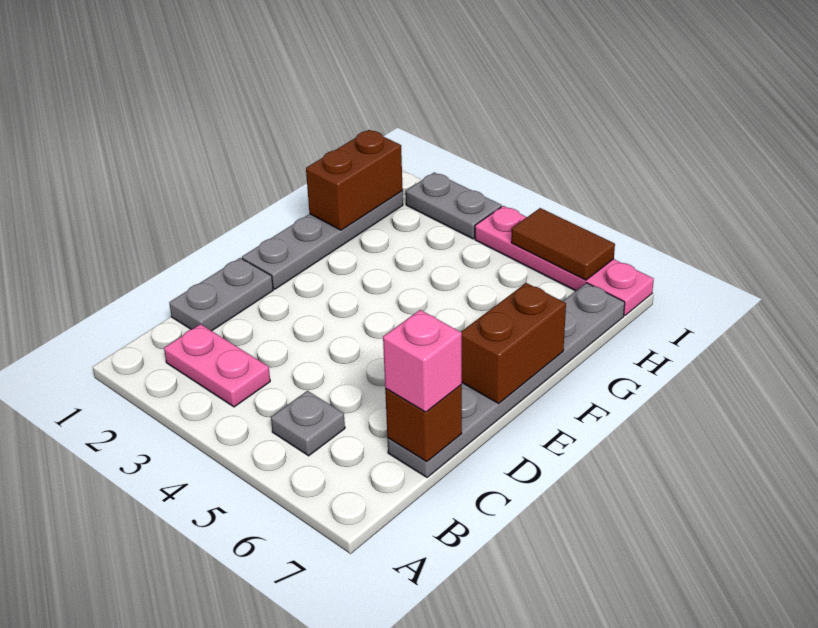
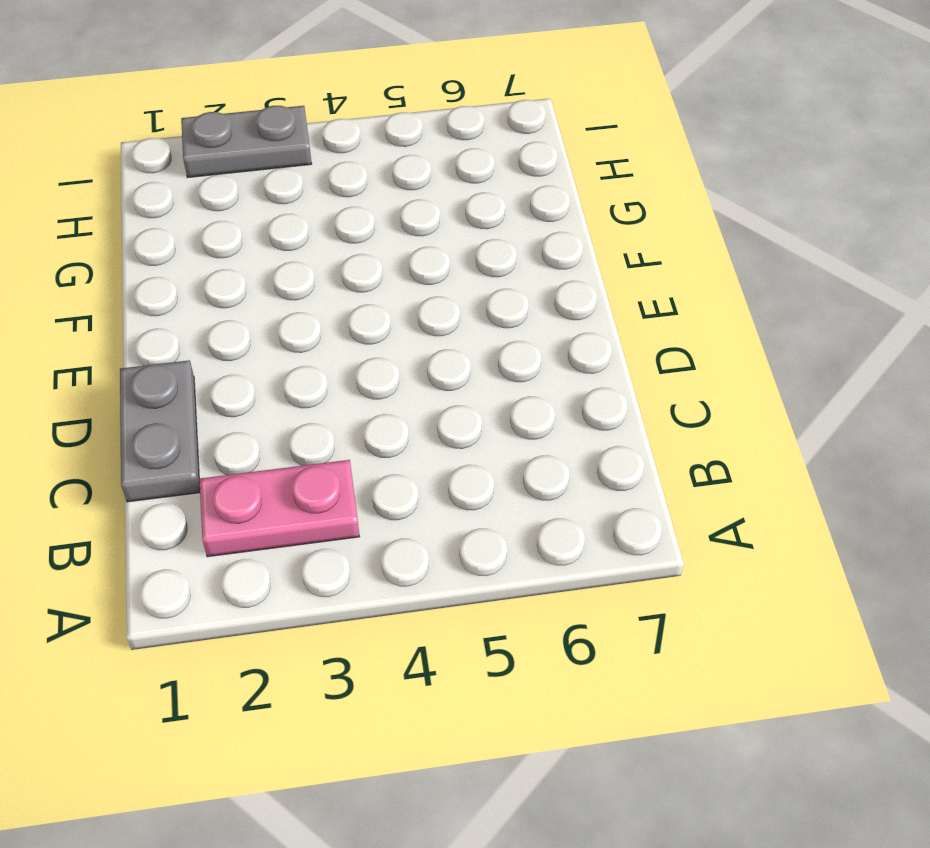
none -> grey 1x1 plate [271,391,345,456]
none -> grey 1x6 plate [387,283,625,477]
none -> grey 1x4 plate [242,191,403,289]

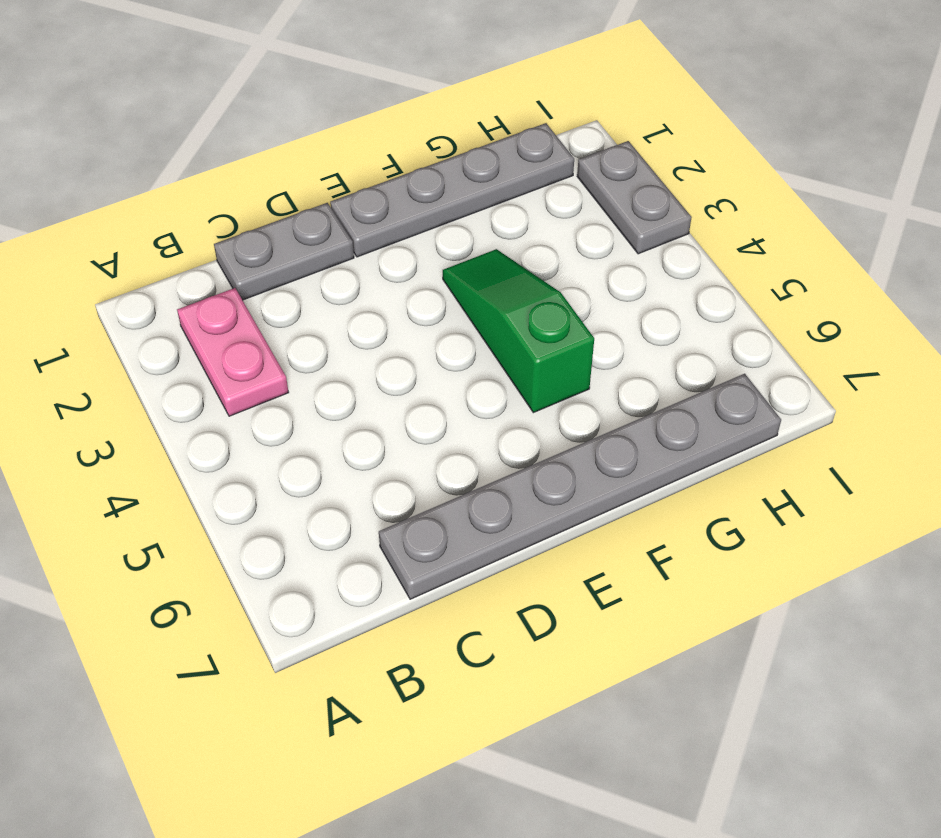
green 1x3 slope [443,249,594,413] -> none
none -> grey 1x1 plate [271,391,345,456]
none -> pink 1x4 plate [475,206,654,316]
none -> brown 1x1 brick [385,385,462,462]

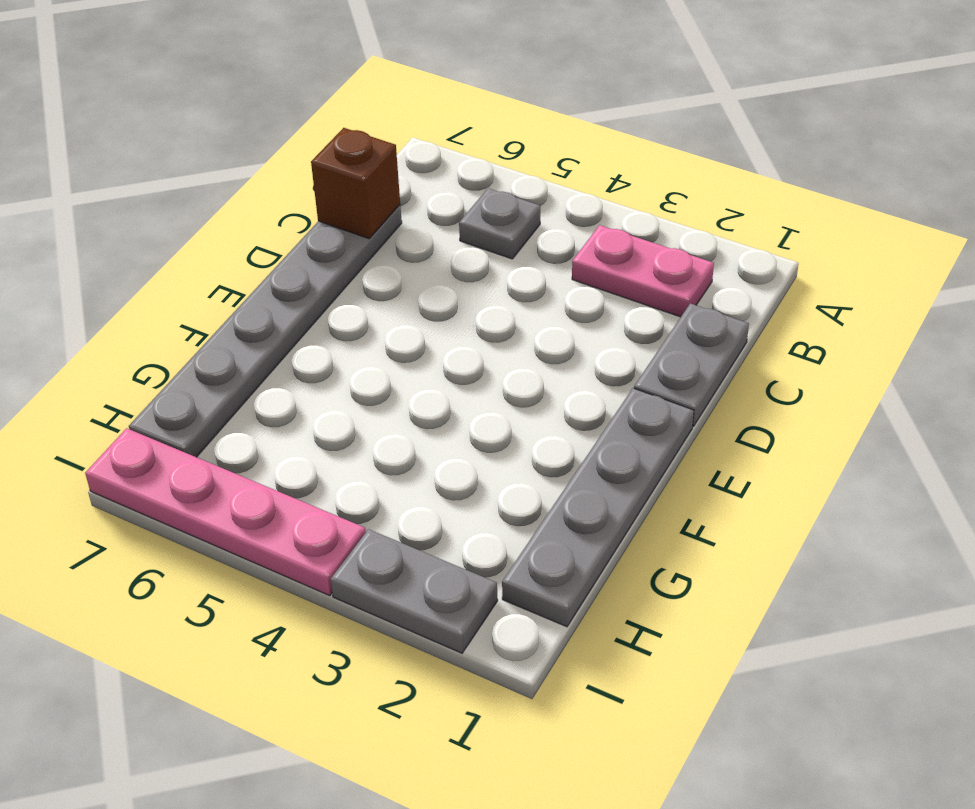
none -> brown 1x2 brick [461,283,566,403]
none -> brown 1x2 brick [306,130,403,230]
none -> brown 1x2 tile [511,208,615,280]

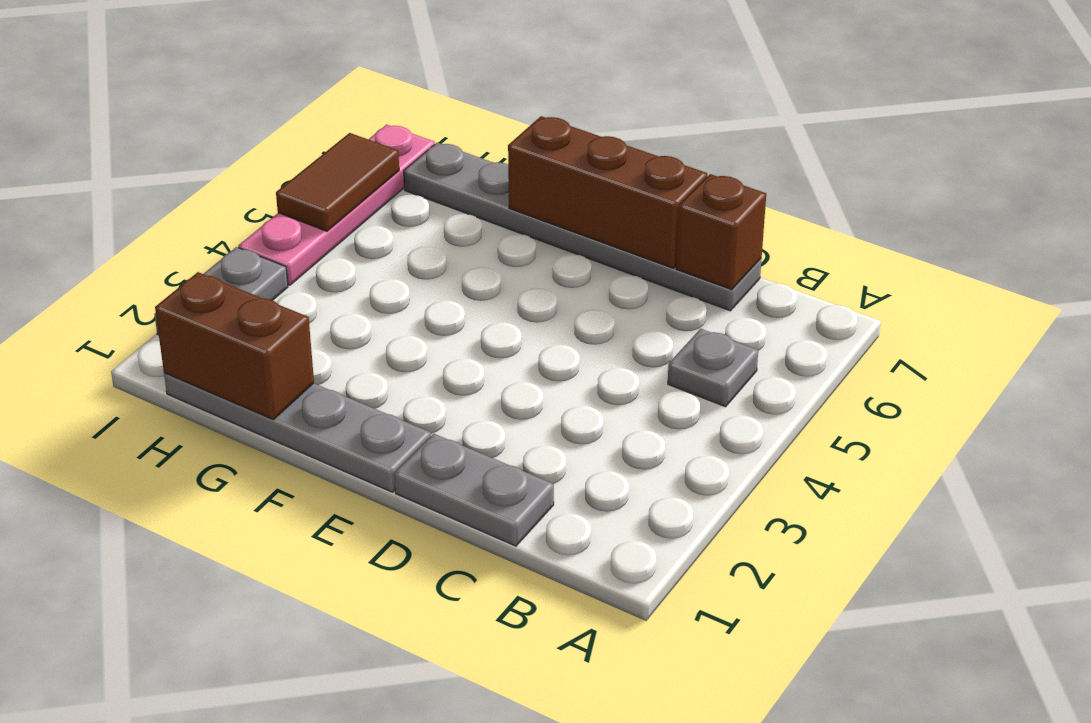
brown 1x3 brick [508,116,707,268] -> brown 1x2 brick [461,283,566,403]
none -> pink 1x2 plate [164,324,270,407]
none -> pink 1x1 brick [383,310,462,412]

